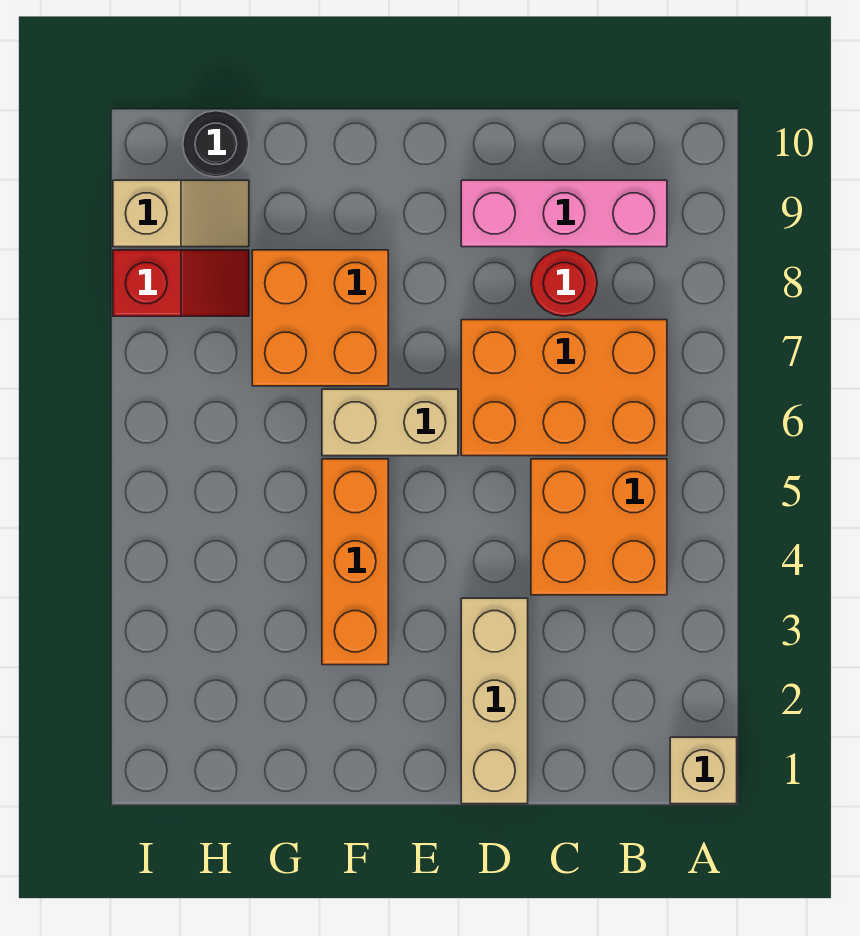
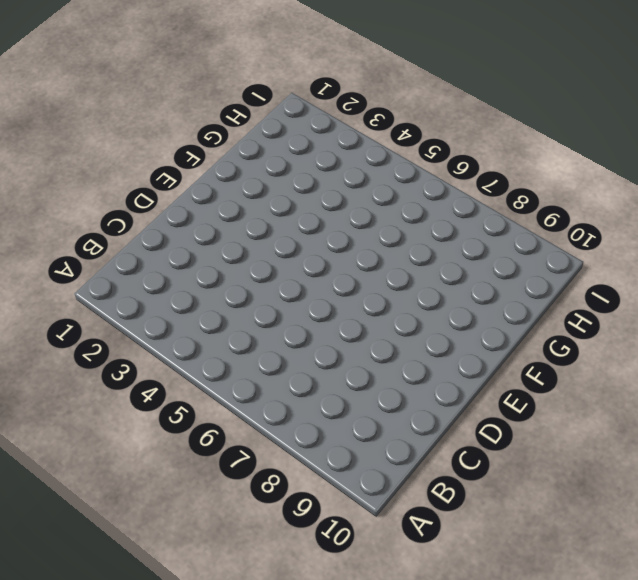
none -> tan 1x1 brick [670,737,737,804]
none -> orange 2x2 brick [531,459,667,595]
none -> orange 2x3 brick [461,320,667,456]

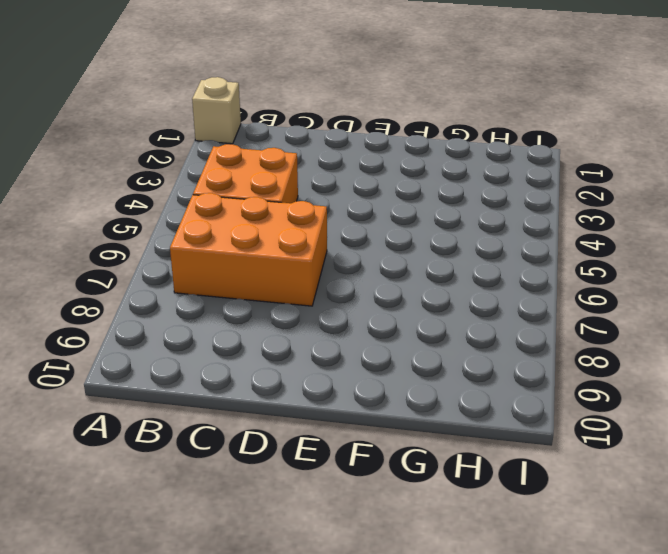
none -> pink 1x3 brick [461,180,667,247]
none -> red 1x1 round brick [531,250,597,316]
none -> tan 1x3 brick [461,598,528,804]

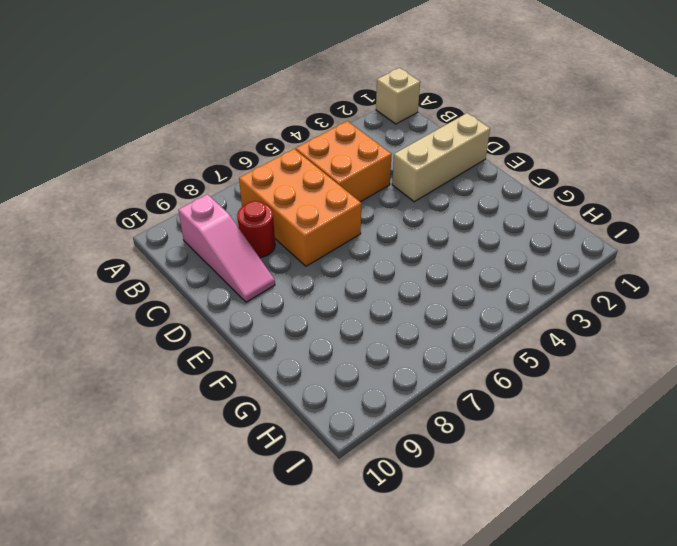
pink 1x3 slope [178,194,275,302] -> pink 1x3 brick [461,180,667,247]
none -> tan 1x2 brick [322,389,458,456]
none -> orange 1x3 brick [322,459,388,665]
none -> orange 2x2 brick [252,250,388,386]

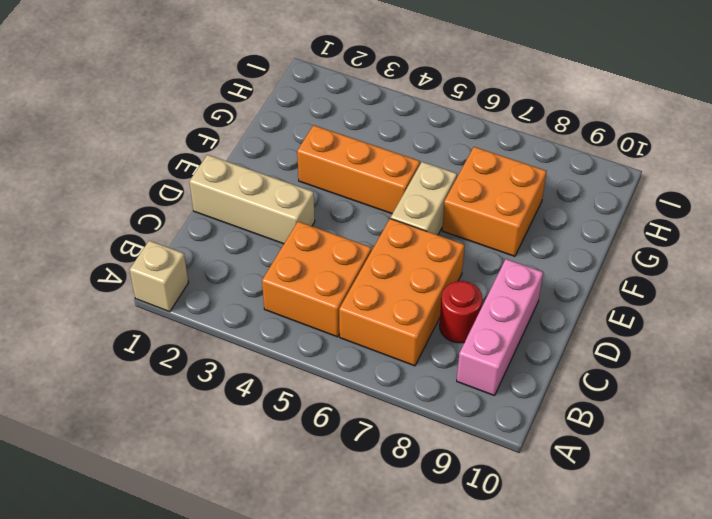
none -> red 1x2 slope [113,250,249,316]
none -> tan 1x2 slope [113,180,249,247]
none -> black 1x1 round brick [183,111,249,177]

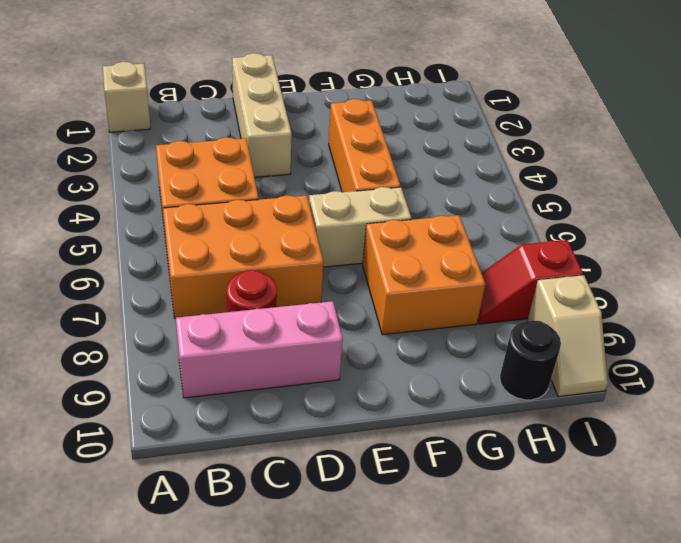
tan 1x2 slope [527,275,608,397] -> tan 1x2 slope turned to [113,180,249,247]

